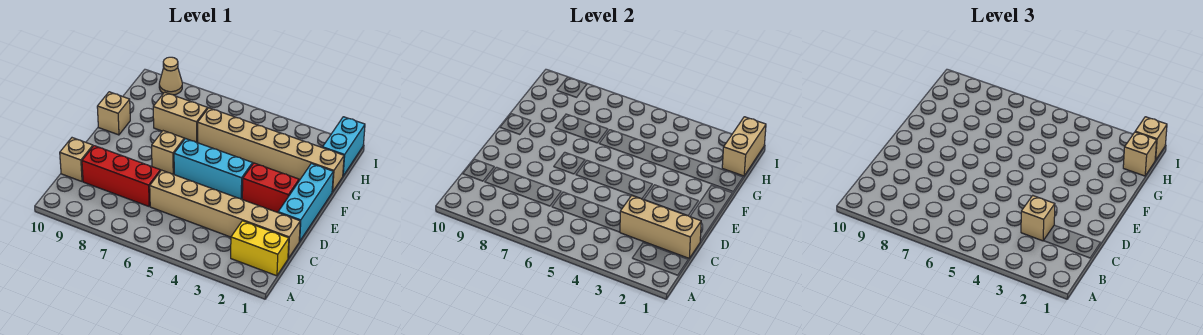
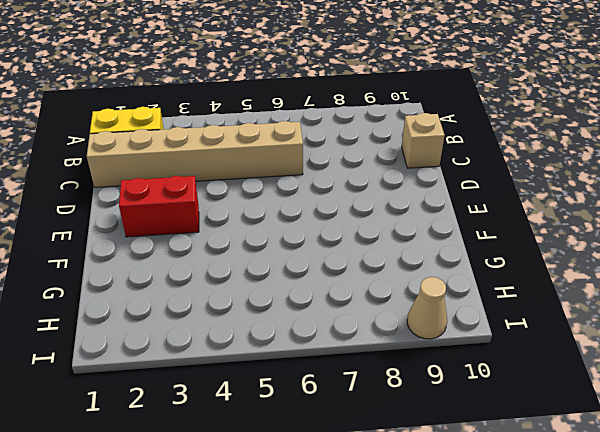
none -> red 1x3 brick [82,146,160,206]
none -> cyan 1x3 brick [278,164,333,241]
none -> cyan 1x3 brick [174,139,253,199]

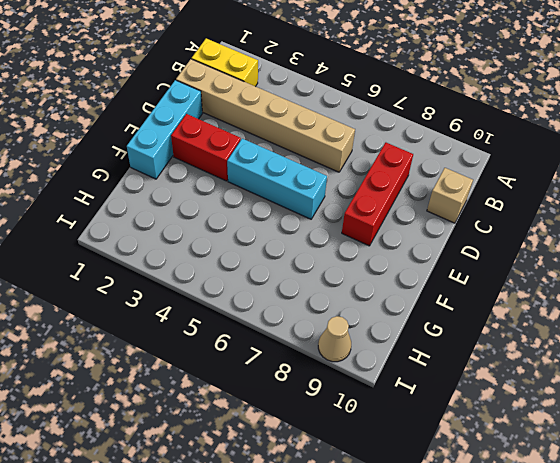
red 1x3 brick [342,143,413,246] -> red 1x3 brick turned to [82,146,160,206]
none -> tan 1x1 brick [152,131,184,174]
none -> tan 1x1 brick [97,92,130,135]
none -> tan 1x6 brick [197,108,344,192]

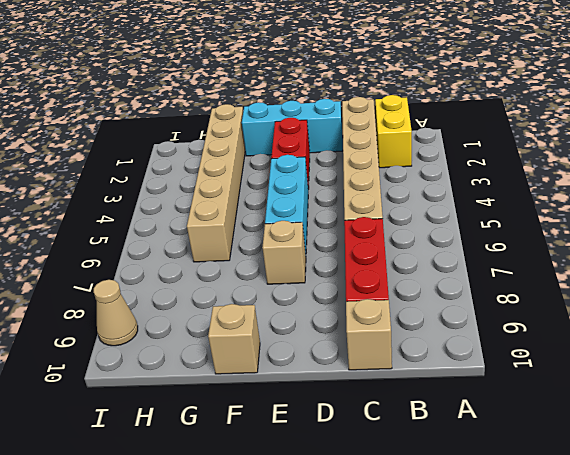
none -> tan 1x2 brick [153,92,207,142]
none -> cyan 1x2 brick [323,117,365,176]
none -> tan 1x3 brick [620,195,701,258]

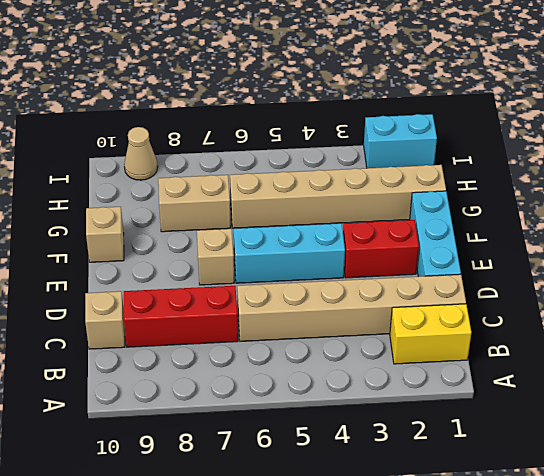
cyan 1x2 brick [364,114,437,168] -> cyan 1x2 brick turned to [323,117,365,176]
none -> tan 1x3 brick [620,195,701,258]
none -> tan 1x2 brick [722,117,766,176]
none -> tan 1x1 brick [1021,196,1055,241]

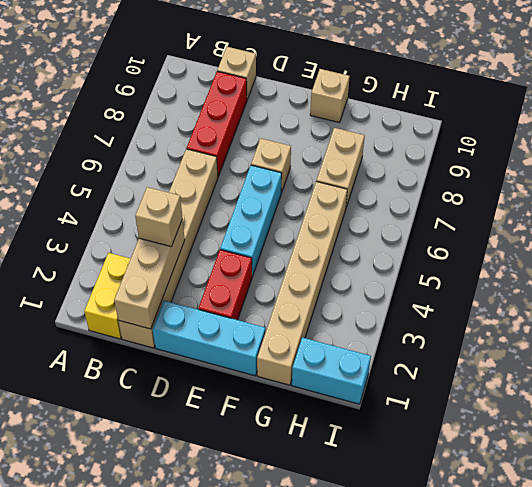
none -> tan 1x1 cone [159,57,182,95]
none -> tan 1x2 brick [722,117,766,176]
none -> tan 1x1 brick [1123,132,1157,176]

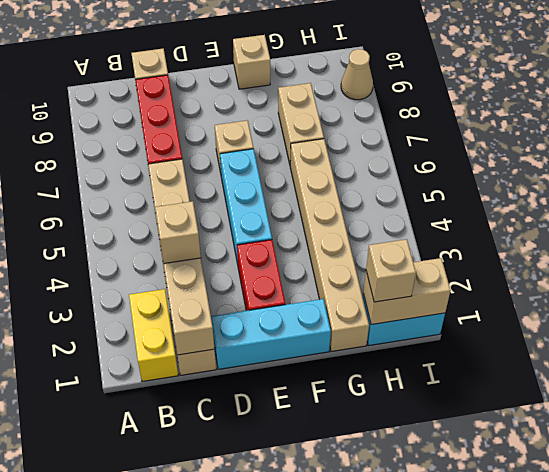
none -> tan 1x1 brick [1135,117,1167,160]

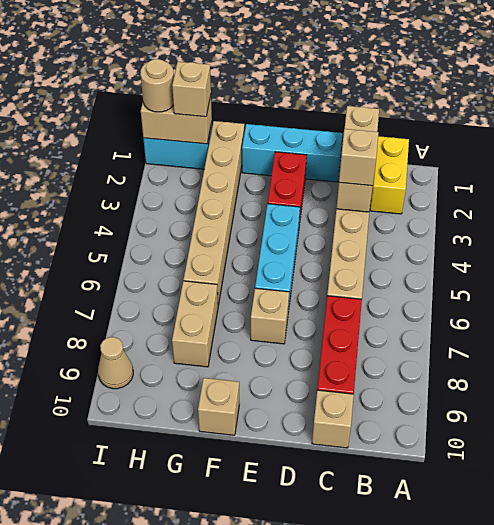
tan 1x1 round brick [141,59,174,112] -> tan 1x1 brick [1135,117,1167,160]

